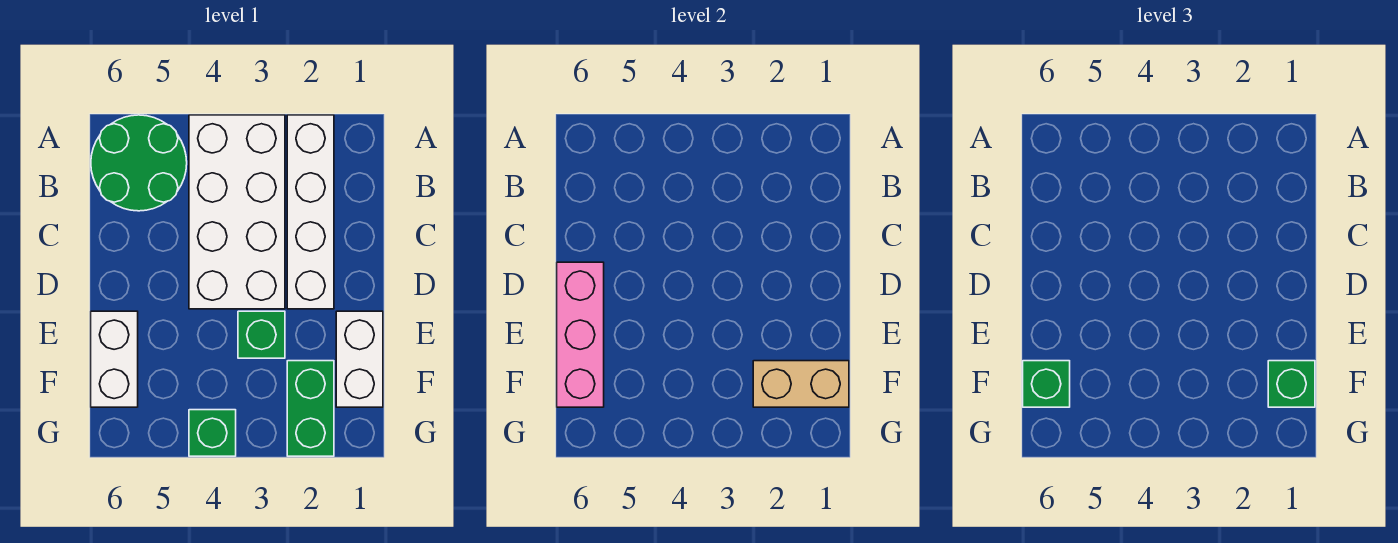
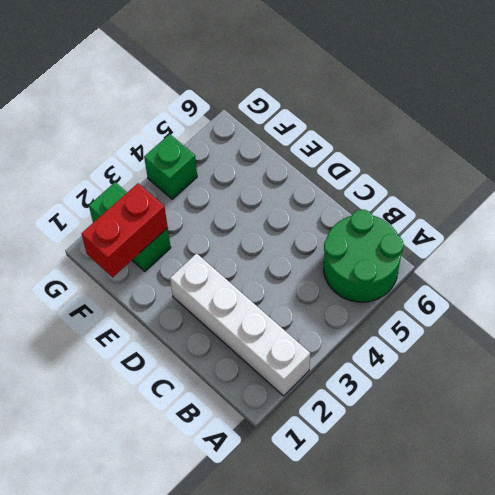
red 1x2 brick [81,183,168,277] -> tan 1x2 brick [753,361,849,407]
none -> white 2x4 brick [189,115,285,309]
none -> white 1x2 brick [336,311,383,407]
none -> green 1x1 brick [238,311,285,358]

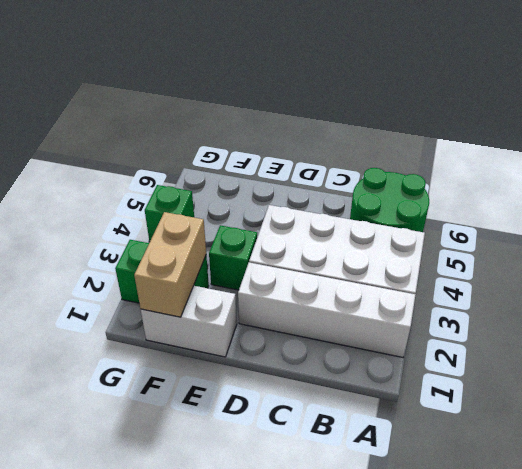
none -> white 1x2 brick [91,311,138,407]
none -> pink 1x3 brick [557,262,604,407]
none -> green 1x1 brick [1268,361,1315,407]

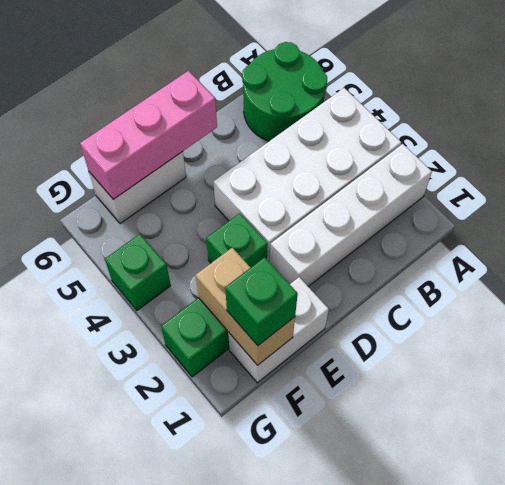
none -> green 1x1 brick [1023,361,1070,407]

